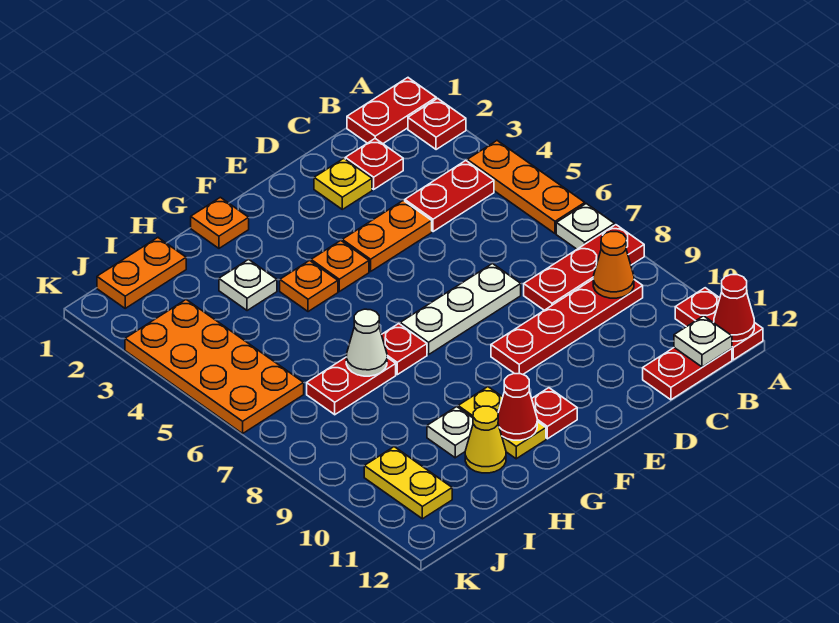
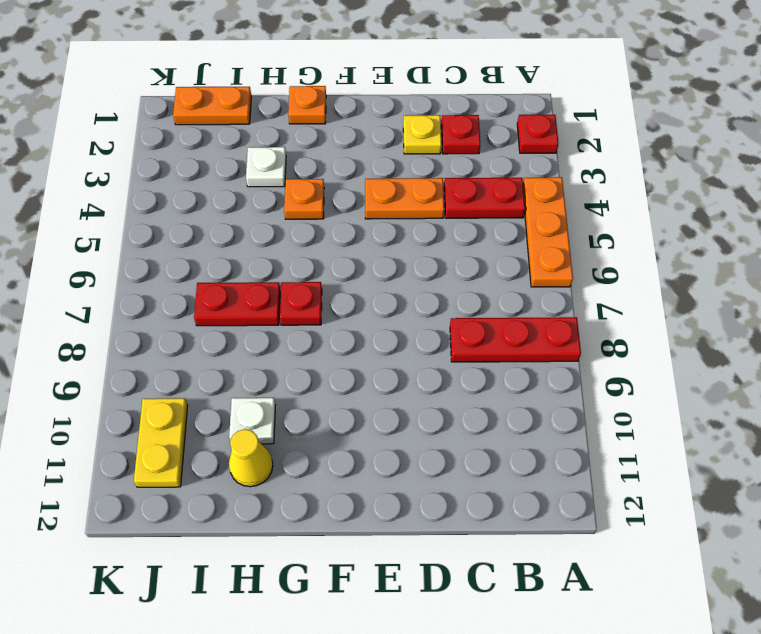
none -> red 1x2 plate [347,78,436,144]
none -> white 1x1 plate [556,204,615,249]
none -> red 1x2 plate [675,288,763,360]
none -> red 1x4 plate [491,280,643,374]

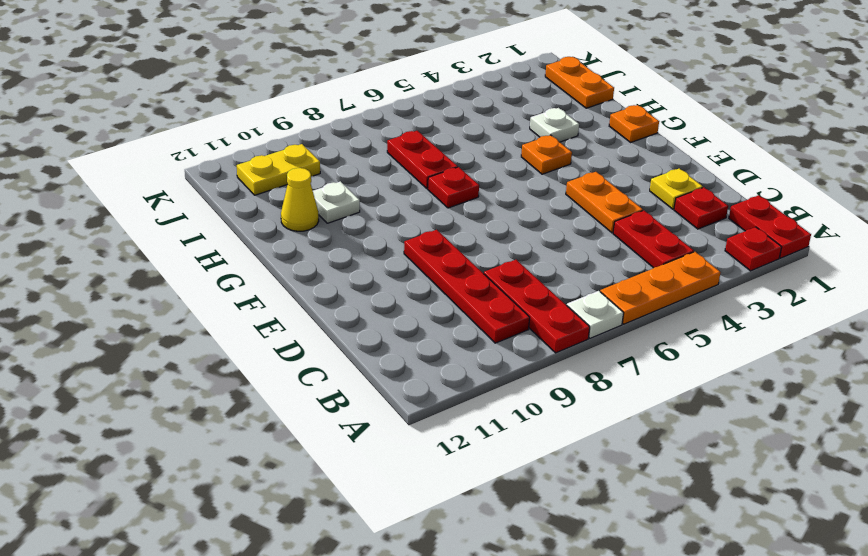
none -> red 1x2 plate [675,288,763,360]
none -> red 1x2 plate [643,348,732,400]
none -> white 1x3 plate [400,264,521,355]
none -> orange 1x1 plate [311,241,369,291]

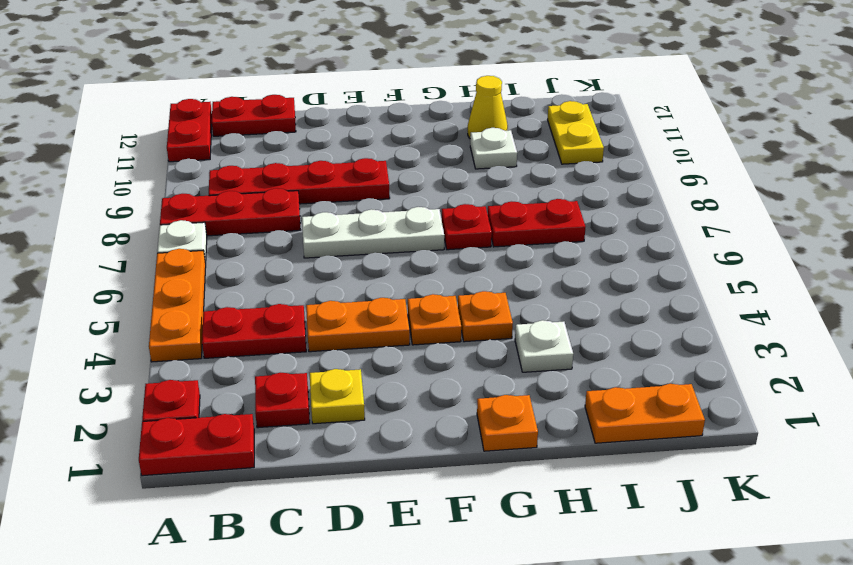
none -> red 1x1 plate [532,388,577,439]
none -> yellow 1x2 plate [458,387,546,459]
none -> orange 2x4 plate [125,300,304,434]
none -> red 1x1 cone [714,275,754,341]

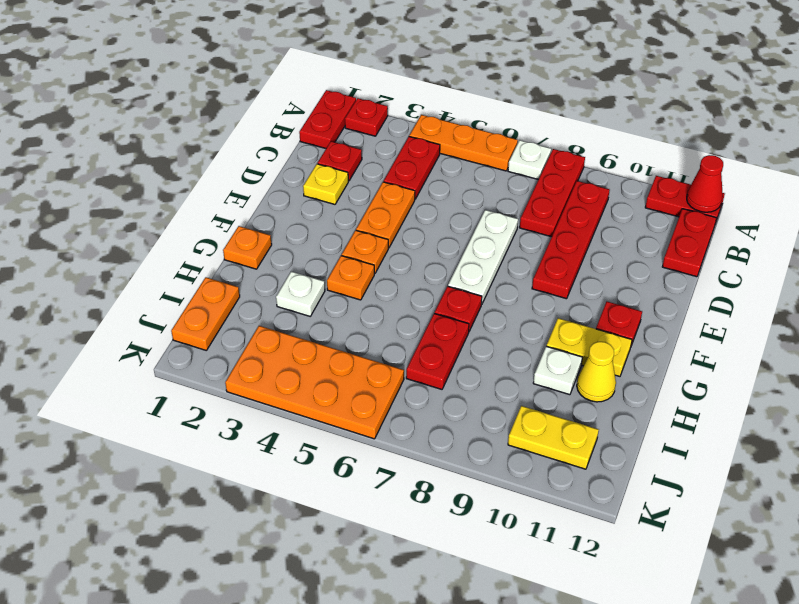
none -> orange 1x1 cone [593,232,634,298]
none -> white 1x1 plate [674,316,732,367]
none -> red 1x1 cone [498,374,537,440]
none -> white 1x1 cone [346,309,387,376]

